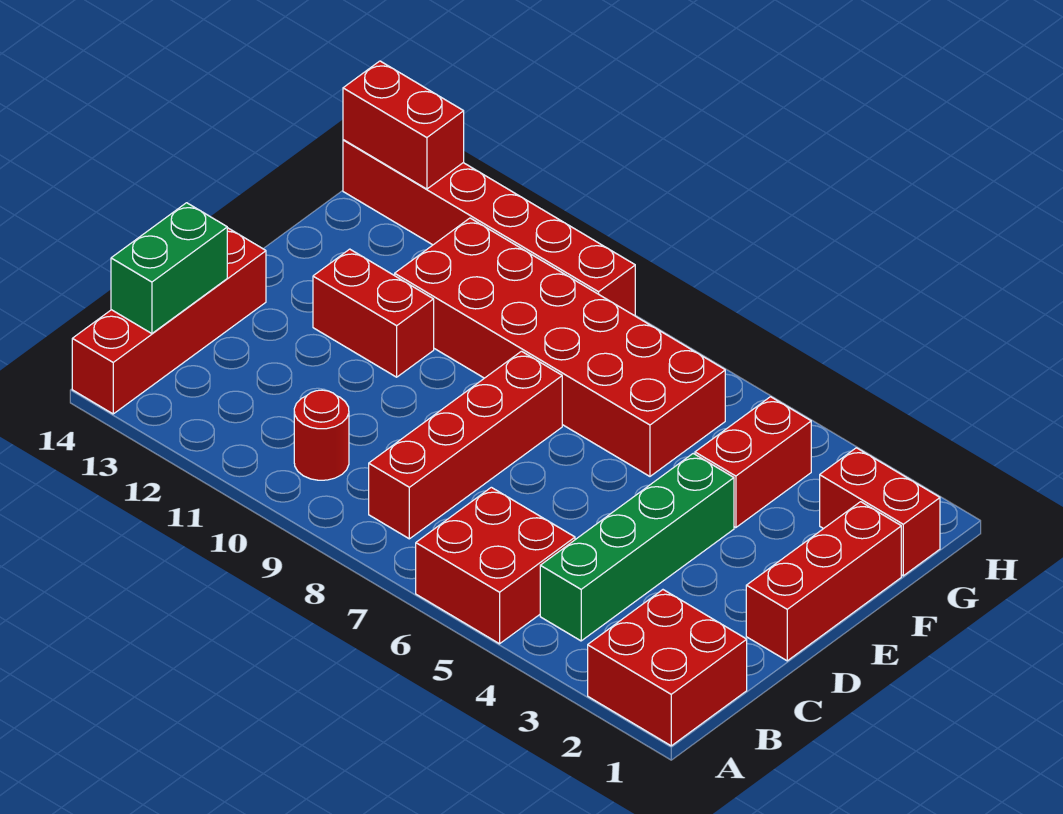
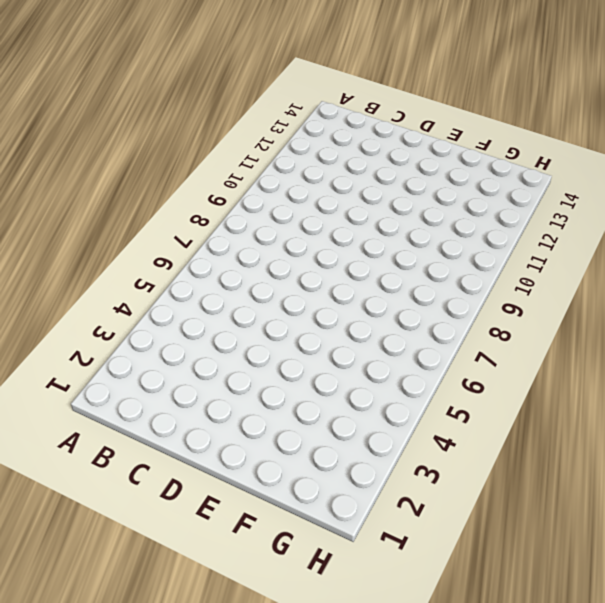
none -> red 2x2 brick [588,590,747,746]
none -> red 2x2 brick [416,487,575,644]
none -> red 1x4 brick [72,228,266,414]

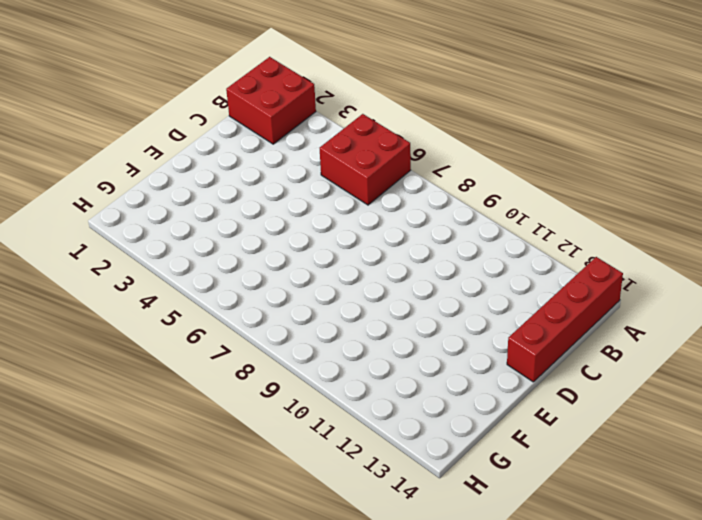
none -> green 1x4 brick [540,454,734,641]
none -> red 1x4 brick [369,351,562,539]
none -> red 1x1 round brick [294,390,349,480]

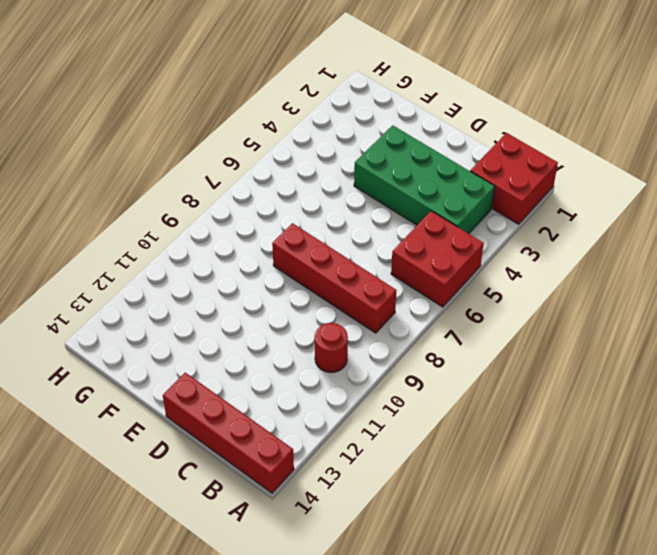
green 2x4 brick [354,125,495,234] -> green 1x4 brick [540,454,734,641]
none -> red 1x3 brick [746,502,901,661]
none -> red 1x2 brick [313,249,434,377]
none -> red 1x2 brick [695,397,811,528]

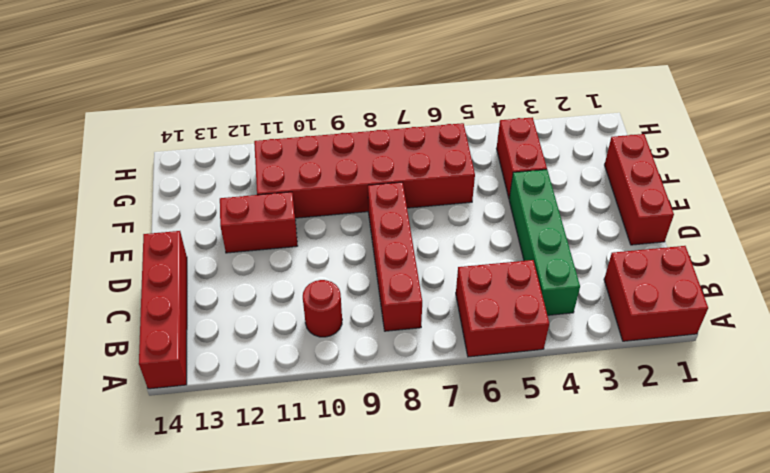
none -> red 1x2 brick [820,448,940,576]
none -> red 1x6 brick [343,140,635,316]
none -> green 1x2 brick [111,203,227,334]

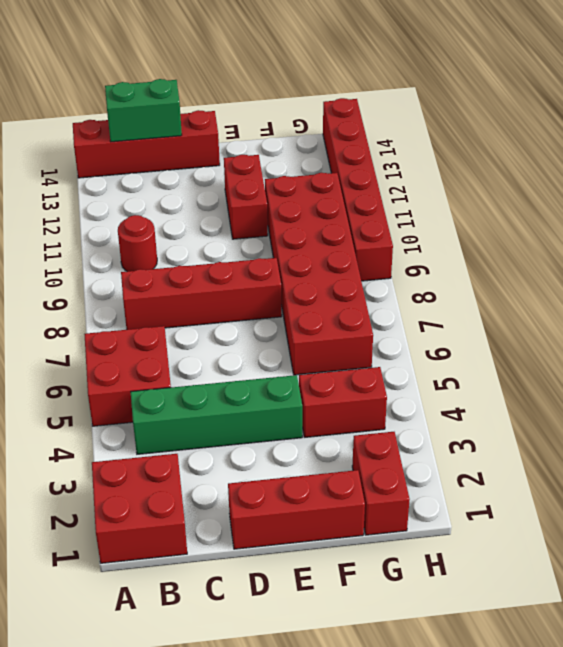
none -> red 1x2 brick [343,61,464,189]

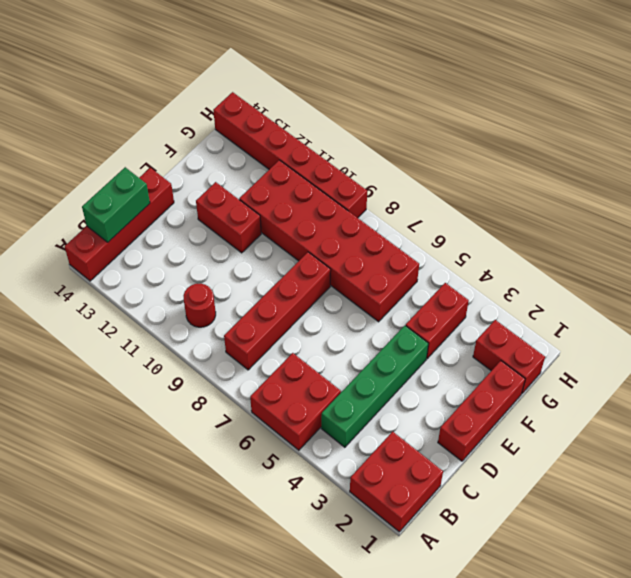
none -> red 1x2 brick [343,61,464,189]

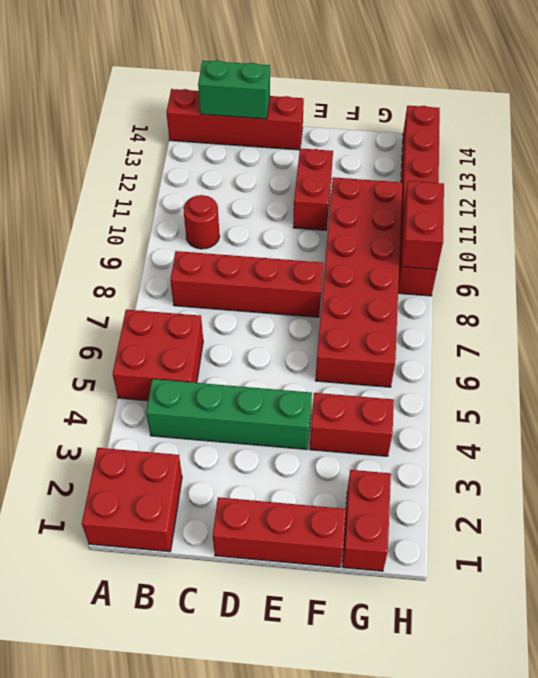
red 1x2 brick [401,181,444,270] -> red 1x2 brick moved to [343,61,464,189]

